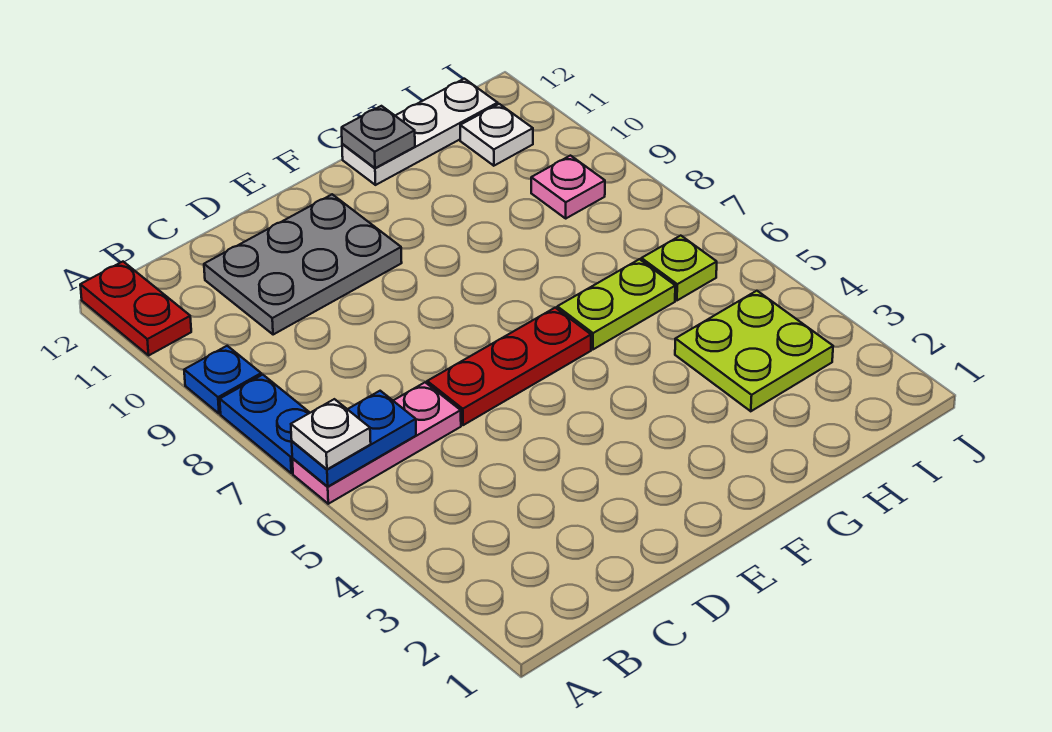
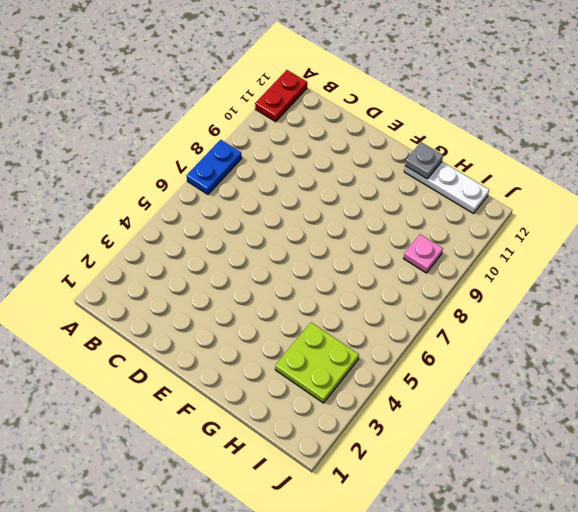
none -> pink 1x3 plate [292,382,461,504]
none -> blue 1x1 plate [184,346,261,414]
none -> grey 2x3 plate [204,194,402,335]

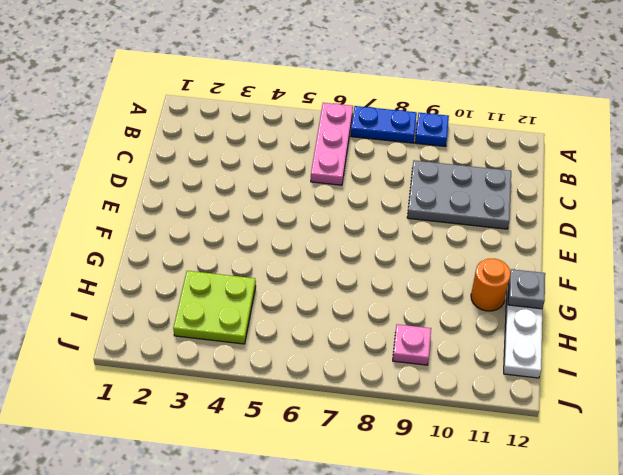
grey 2x3 plate [407,160,511,229] -> grey 2x3 plate turned to [204,194,402,335]
orange 1x1 round brick [471,259,511,311] -> none
none -> red 1x2 plate [80,262,191,355]
none -> red 1x3 plate [427,308,591,425]
none -> lime 1x2 plate [557,259,675,350]

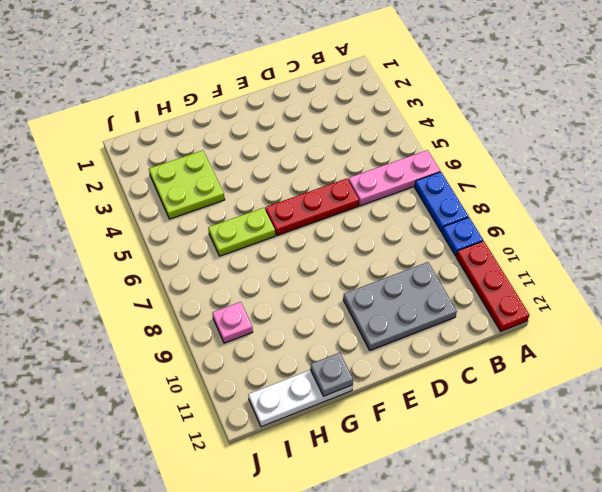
red 1x3 plate [456,241,529,331] -> red 1x2 plate [80,262,191,355]
none -> lime 1x1 plate [641,236,717,300]
none -> white 1x1 plate [460,104,533,166]
none -> blue 1x2 plate [292,391,416,486]

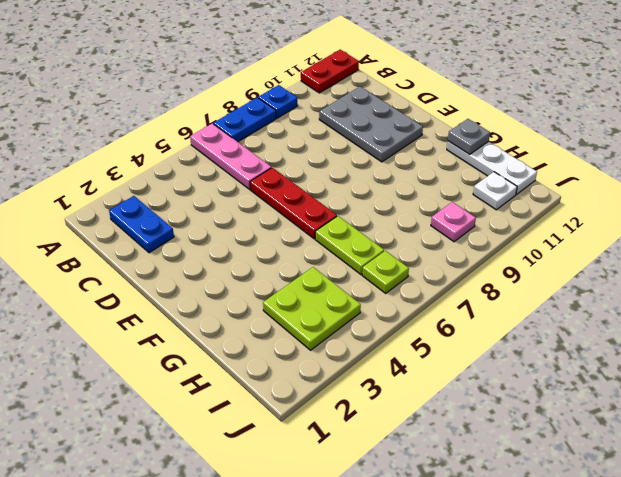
blue 1x2 plate [109,196,174,253] -> blue 1x2 plate moved to [292,391,416,486]
none -> white 1x1 plate [291,399,371,469]

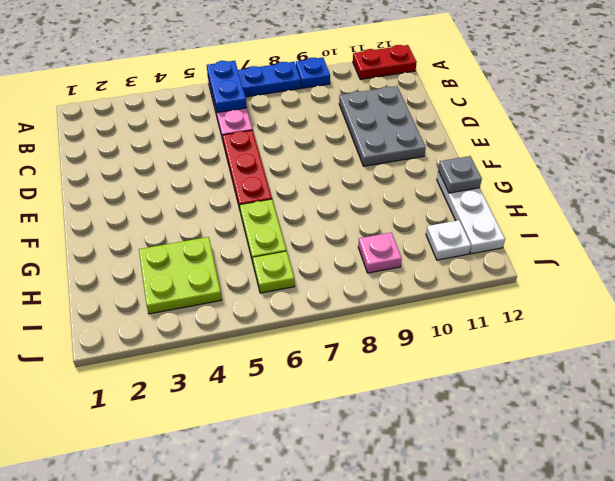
none -> white 1x1 plate [291,399,371,469]

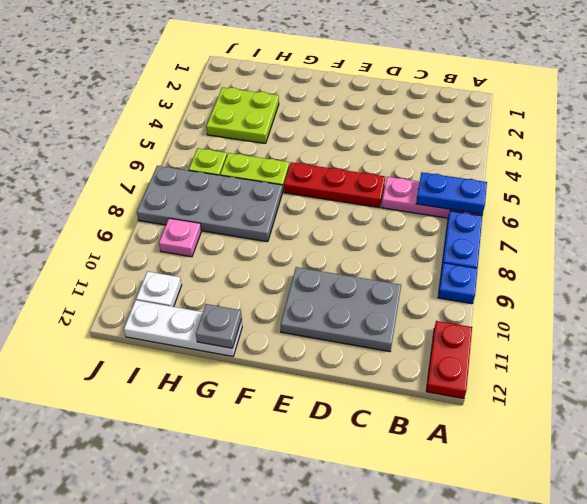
grey 2x4 plate [137,166,282,242] -> none
none -> white 1x1 plate [291,399,371,469]

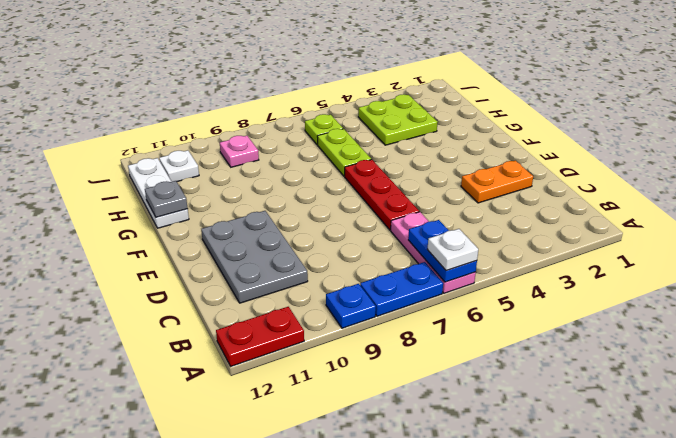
orange 1x2 plate [461,161,533,203] -> none

